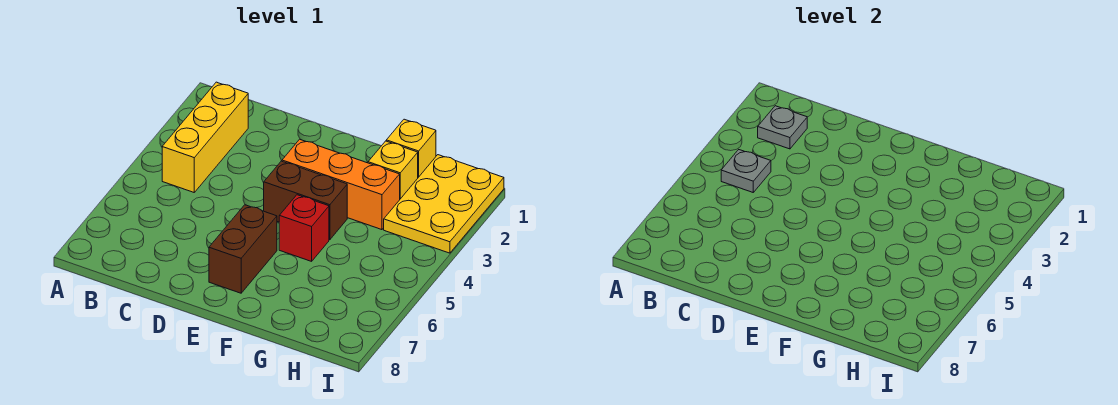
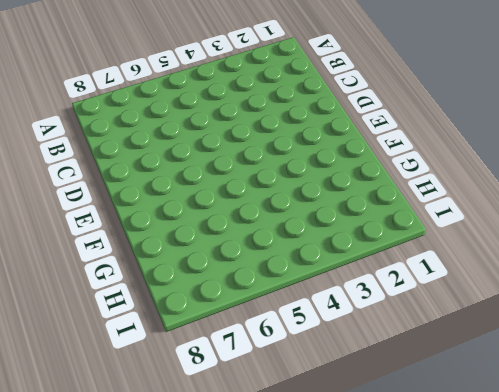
none -> yellow 1x3 brick [162,82,248,192]
none -> orange 1x3 brick [282,139,400,230]

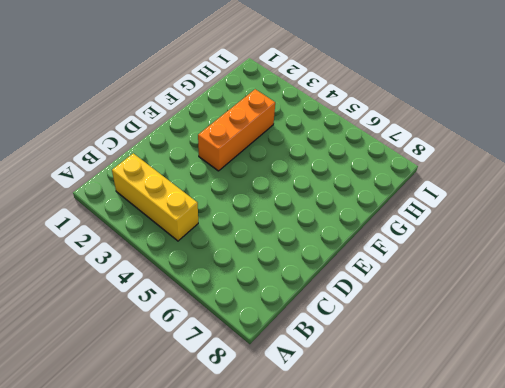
none -> brown 1x2 brick [264,161,347,240]
none -> brown 1x2 brick [209,205,277,293]

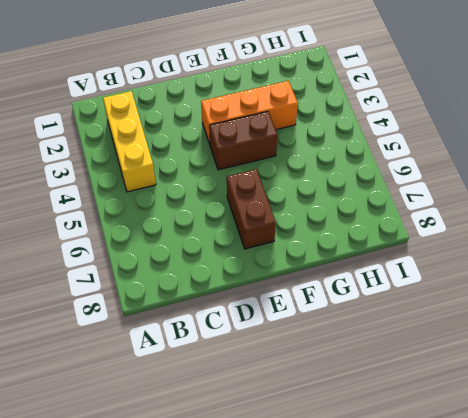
none -> red 1x1 brick [279,195,329,261]
none -> yellow 1x1 brick [386,119,436,177]

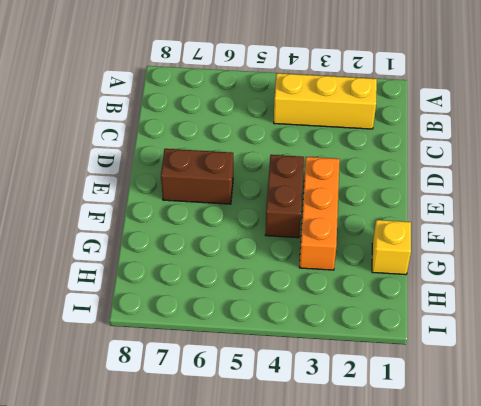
none -> red 1x1 brick [279,195,329,261]
none -> yellow 1x1 brick [368,141,418,199]

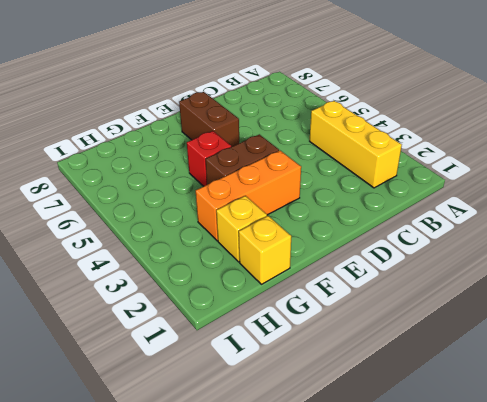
none -> yellow 2x3 plate [384,155,504,253]
none -> grey 1x1 plate [758,106,807,149]

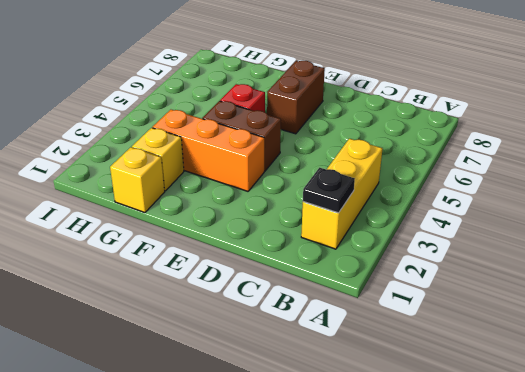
black 1x1 plate [303,168,355,213] -> grey 1x1 plate [758,106,807,149]
none -> yellow 2x3 plate [384,155,504,253]
none -> grey 1x1 plate [721,150,771,192]

